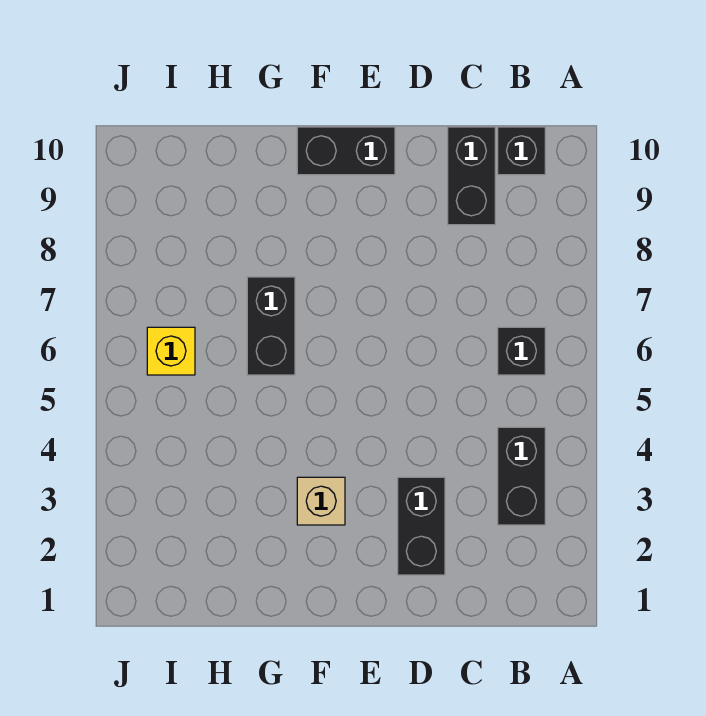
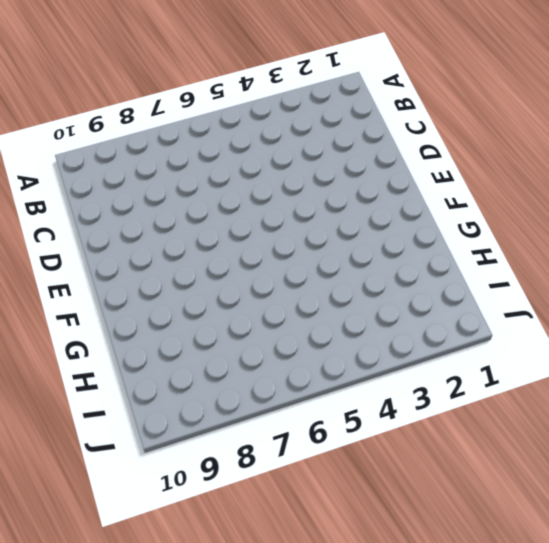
none -> black 1x2 brick [498,427,545,525]
none -> black 1x1 brick [498,327,545,375]

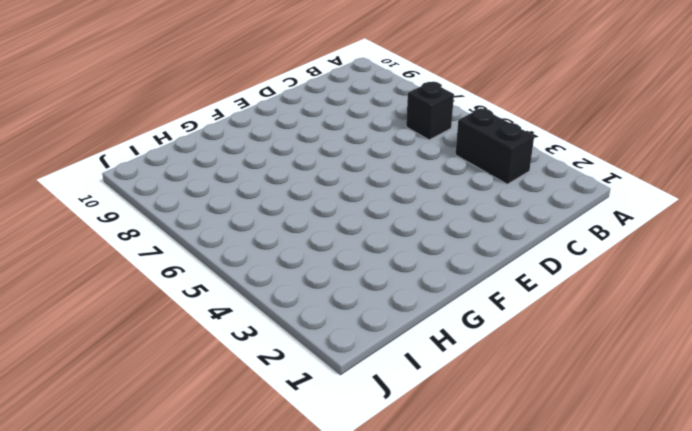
none -> black 1x1 brick [498,127,545,175]
none -> black 1x2 brick [448,127,495,225]

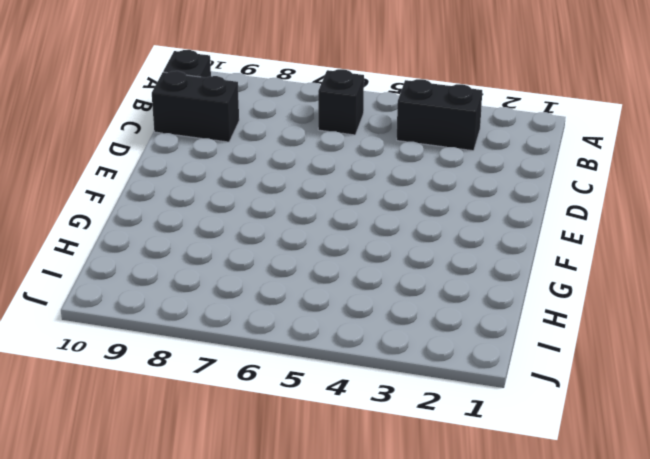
none -> black 1x2 brick [398,477,445,575]
none -> black 1x2 brick [297,127,395,175]

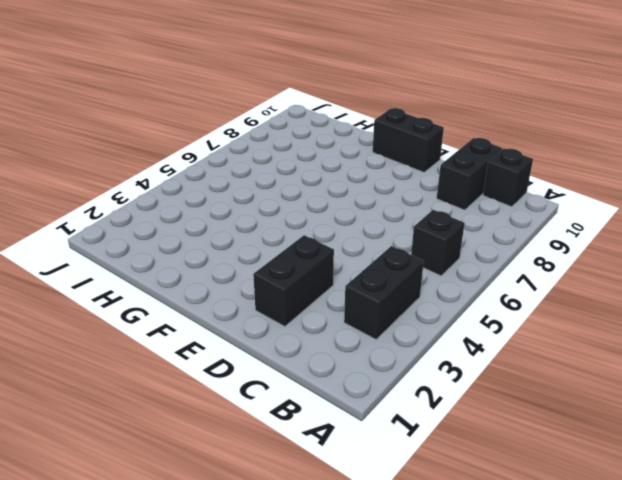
none -> tan 1x1 brick [297,477,345,525]
none -> black 1x2 brick [247,277,295,375]

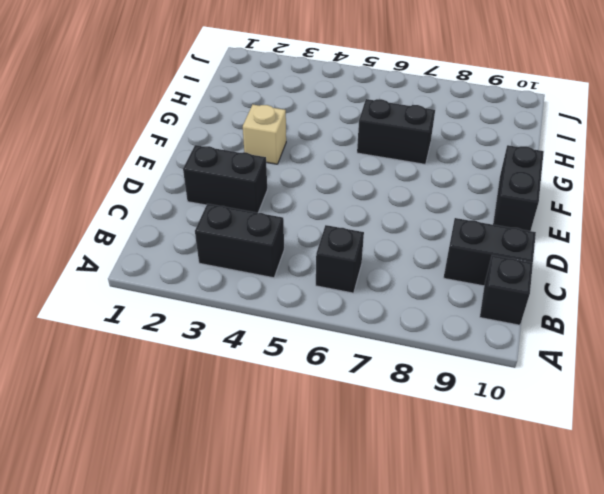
none -> yellow 1x1 brick [147,327,195,375]

